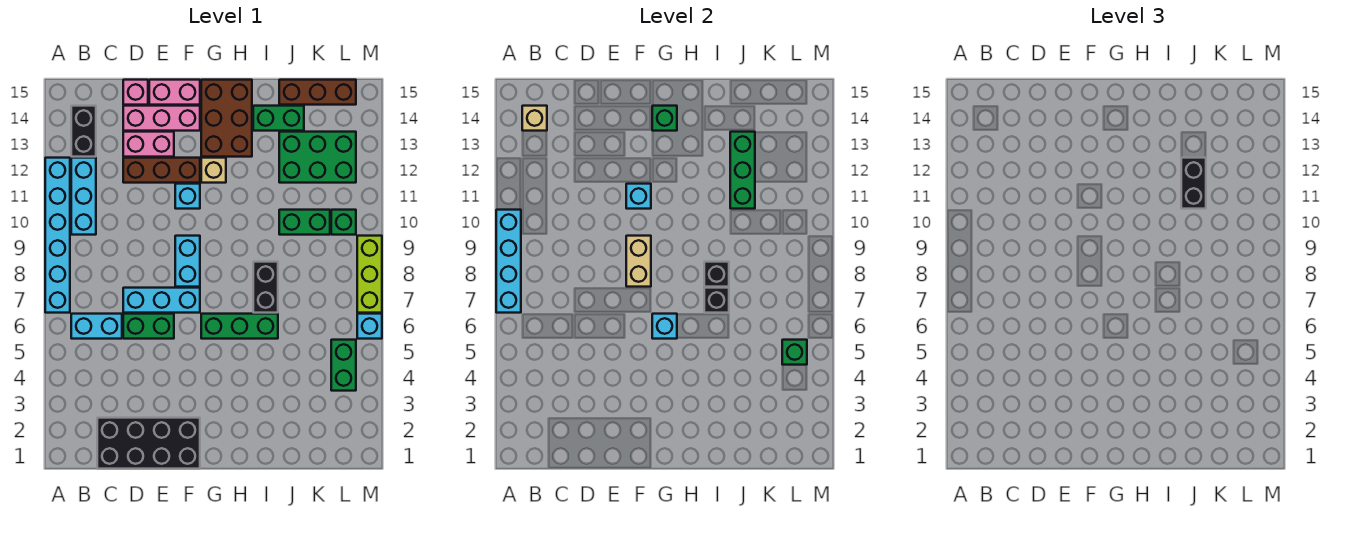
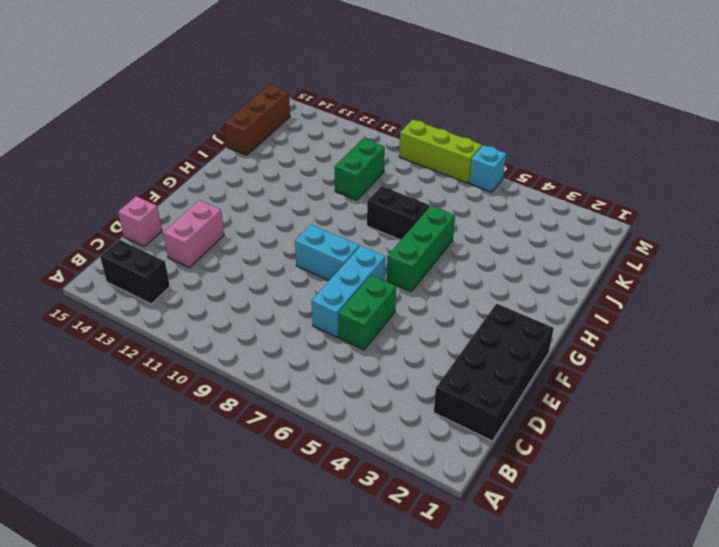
none -> cyan 1x6 brick [45,158,70,313]
none -> cyan 1x2 brick [71,314,122,339]
none -> cyan 1x3 brick [71,158,96,235]
none -> brown 1x3 brick [123,158,200,183]

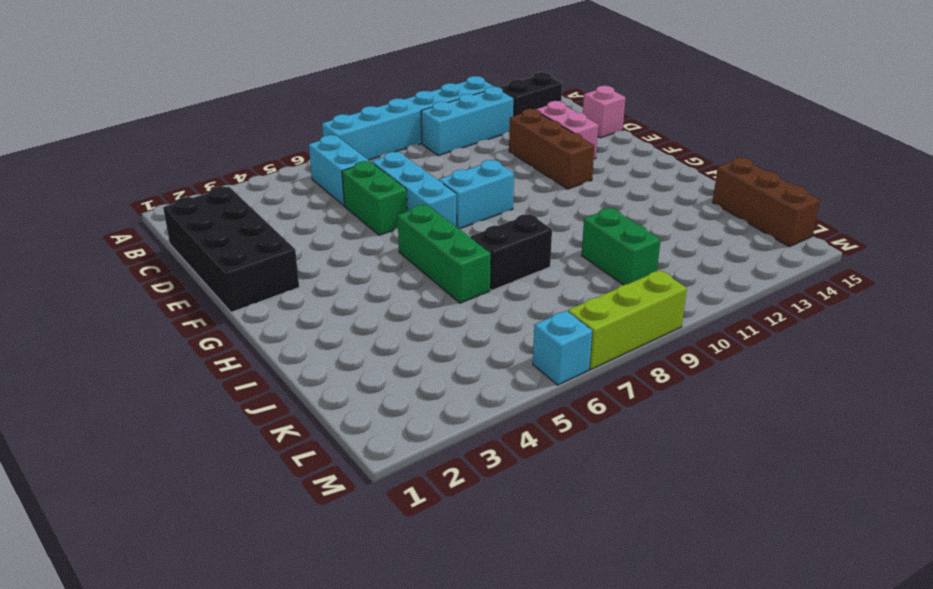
none -> pink 1x3 brick [123,106,200,131]
none -> pink 1x2 brick [149,80,200,105]
none -> cyan 1x1 brick [175,184,200,209]
none -> tan 1x1 brick [201,158,226,183]

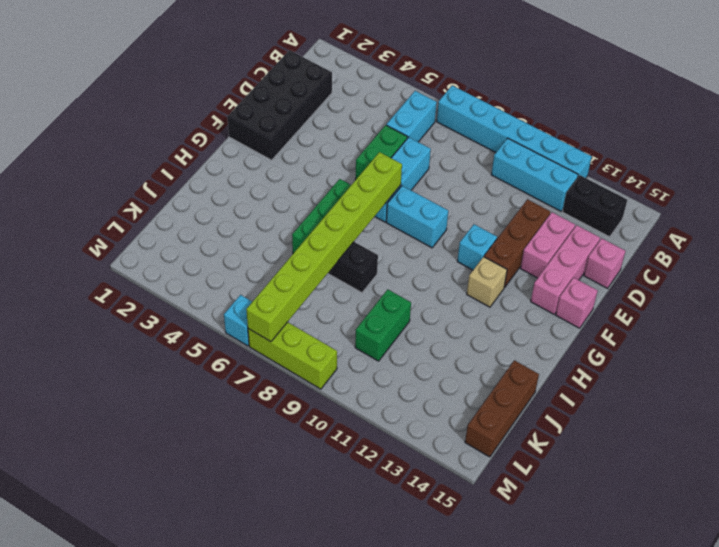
lime 1x8 brick [246,152,402,342] -> black 1x1 brick [704,288,729,313]
pink 1x1 brick [556,278,598,328] -> pink 1x2 brick [149,80,200,105]
none -> brown 2x3 brick [201,80,252,157]
none -> green 1x2 brick [253,106,304,131]
none -> green 2x3 brick [279,132,356,183]
none -> green 1x2 brick [331,340,356,391]

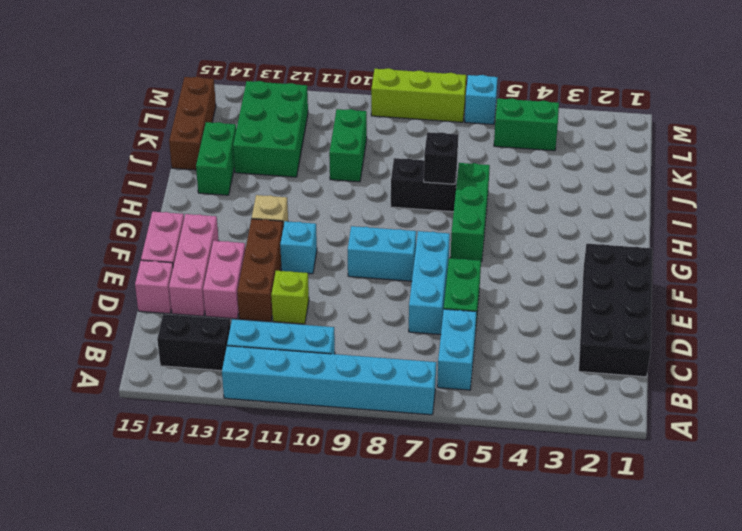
lime 1x1 brick [271,271,309,324] -> none
none -> brown 2x3 brick [201,80,252,157]
none -> green 1x1 brick [331,210,356,235]
none -> cyan 1x4 brick [496,210,521,313]
none -> tan 1x1 brick [522,106,547,131]

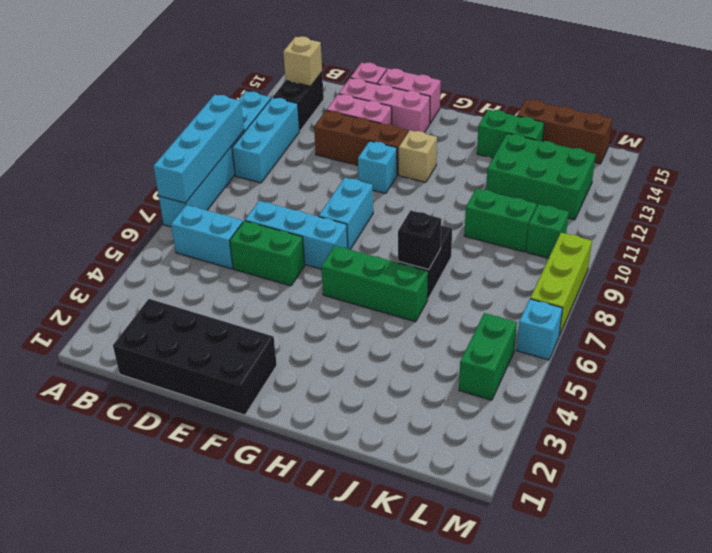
none -> brown 2x3 brick [201,80,252,157]
none -> tan 1x2 brick [626,236,651,287]
none -> cyan 1x1 brick [626,184,651,209]
none -> cyan 1x1 brick [652,314,677,339]

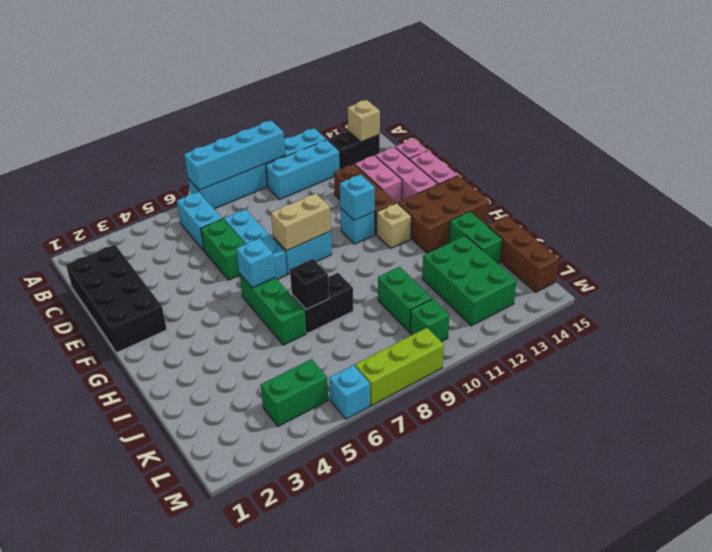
none -> green 1x1 brick [652,106,677,131]
none -> black 1x1 brick [704,262,729,287]
none -> green 1x3 brick [730,132,755,209]
none -> green 1x1 brick [782,340,807,365]

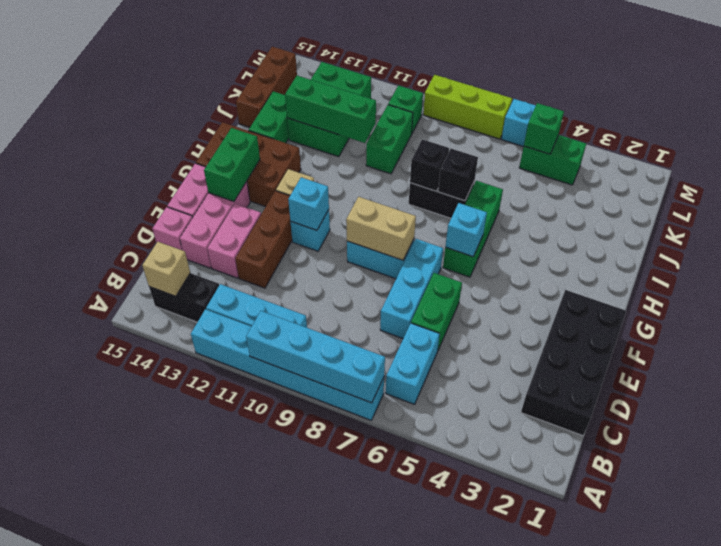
green 1x2 brick [204,128,260,201] -> green 1x1 brick [652,106,677,131]
none -> black 1x2 brick [1181,158,1206,209]

